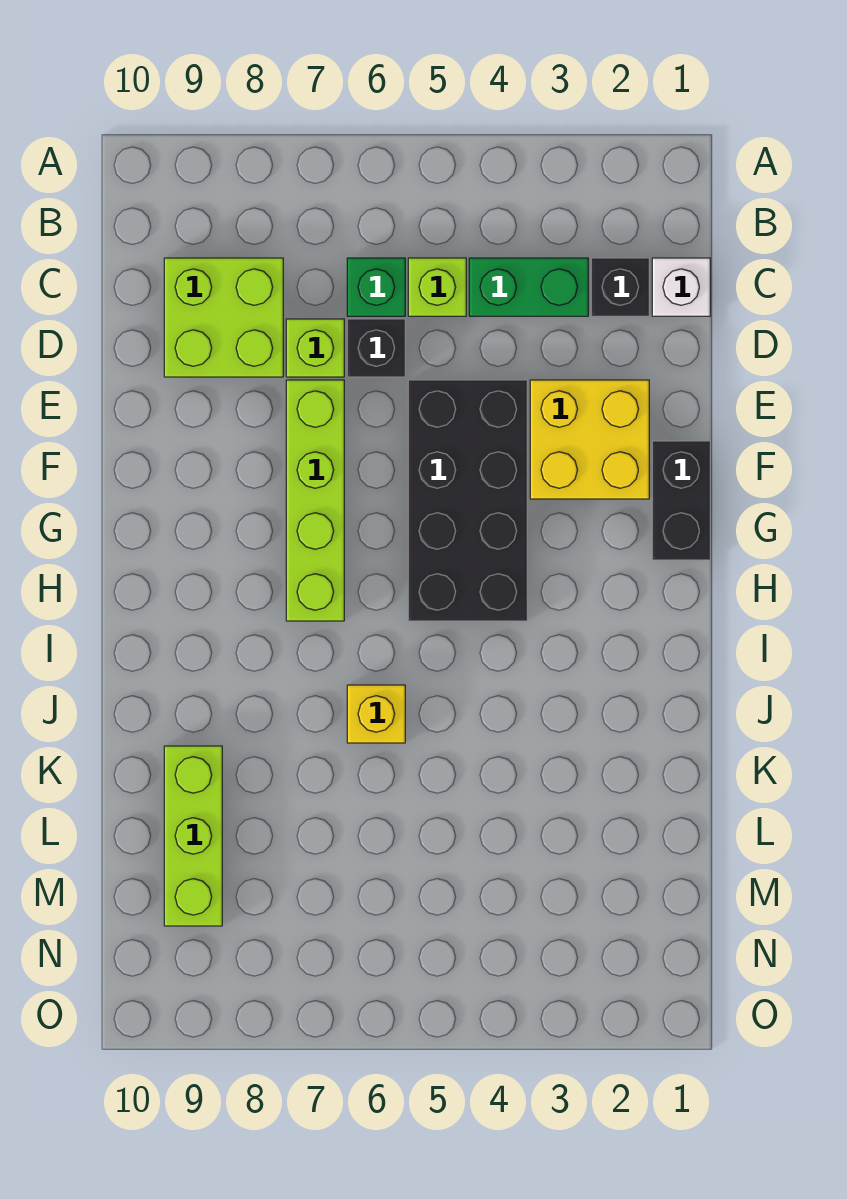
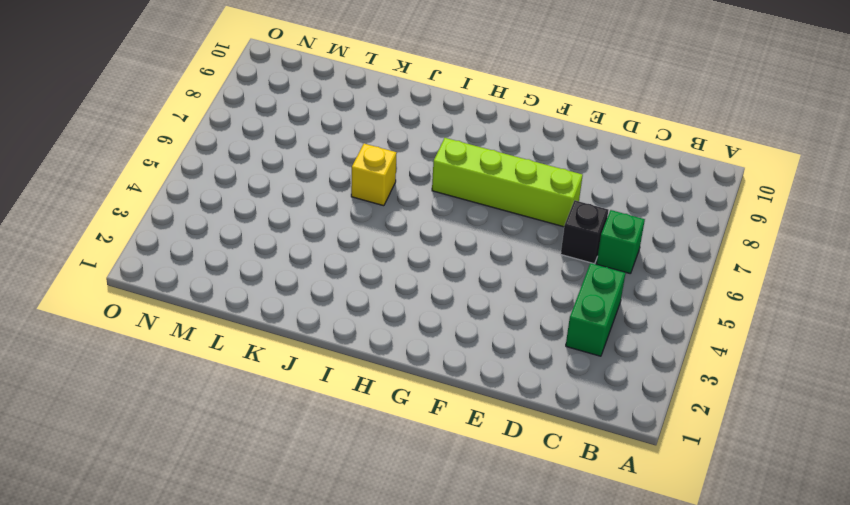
none -> white 1x1 brick [652,258,710,316]
none -> black 1x1 brick [591,258,649,316]
none -> lime 1x1 brick [408,258,466,316]

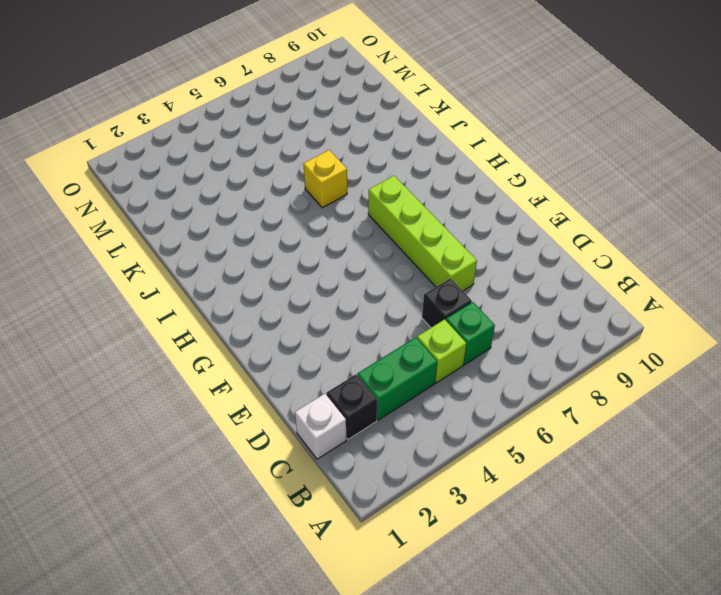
none -> lime 2x2 brick [164,258,283,377]
none -> lime 1x1 brick [286,319,344,377]
none -> yellow 2x2 brick [530,380,649,499]

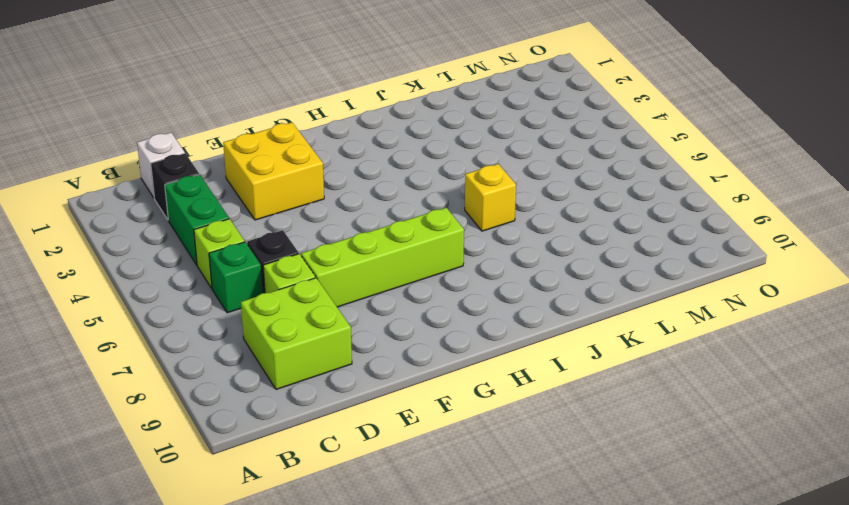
none -> black 2x4 brick [408,380,527,621]
none -> black 1x2 brick [652,441,710,560]
none -> lime 1x3 brick [164,746,222,926]

